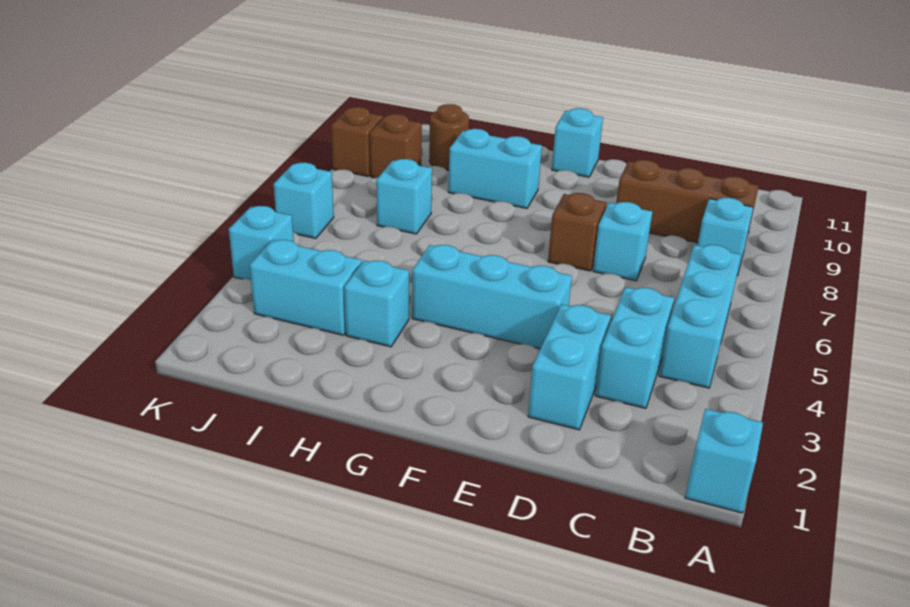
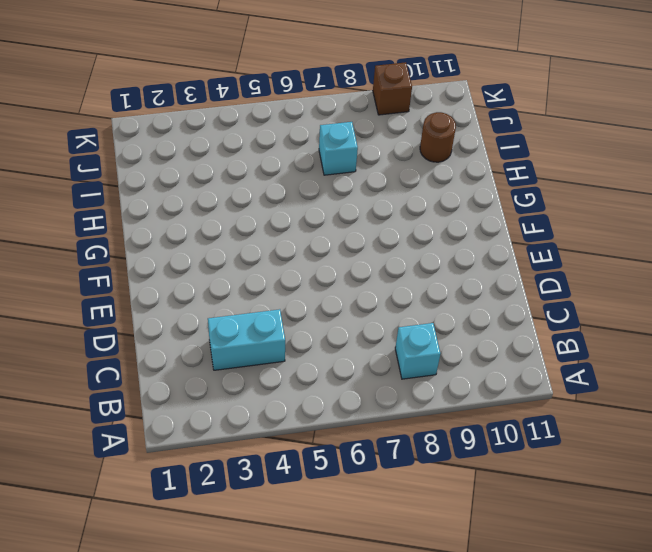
none -> cyan 1x1 brick [685,409,763,513]
none -> cyan 1x3 brick [659,245,741,388]
none -> brown 1x3 brick [616,160,759,243]

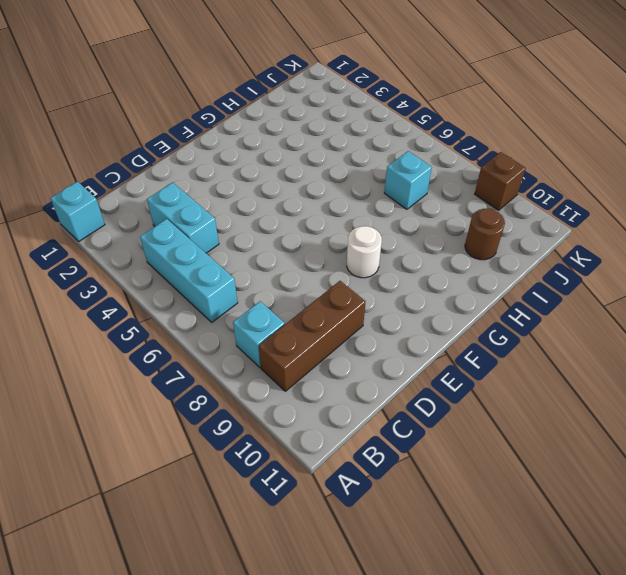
white 1x1 round brick [347,226,382,278] -> none
none -> cyan 1x2 brick [528,304,611,430]
none -> cyan 1x1 brick [593,202,652,281]
none -> cyan 1x3 brick [412,245,572,349]

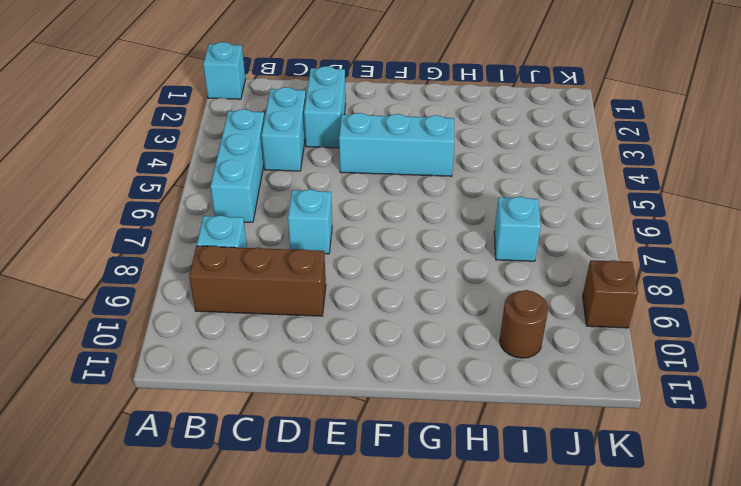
none -> brown 1x1 brick [548,193,606,271]
none -> cyan 1x1 brick [552,108,603,177]
none -> cyan 1x2 brick [448,129,542,208]

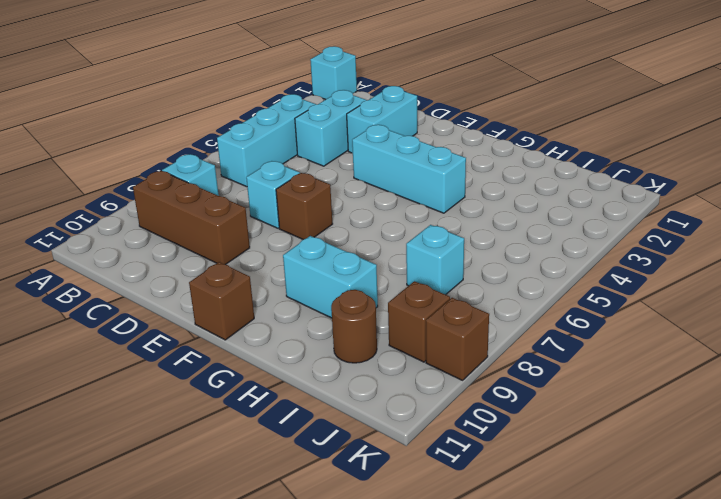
brown 1x1 brick [189,262,254,340] -> cyan 1x1 brick [552,108,603,177]
none -> cyan 1x1 brick [344,261,409,347]
none -> cyan 1x2 brick [250,240,362,335]
none -> cyan 1x1 brick [229,206,294,280]

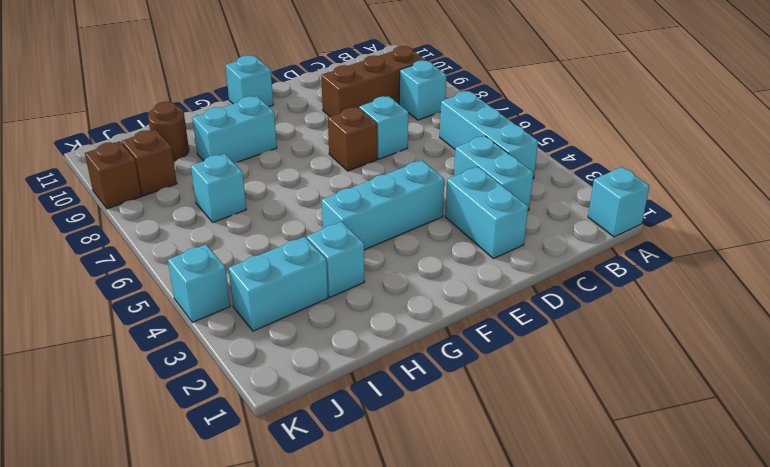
none -> cyan 1x1 brick [274,163,334,238]

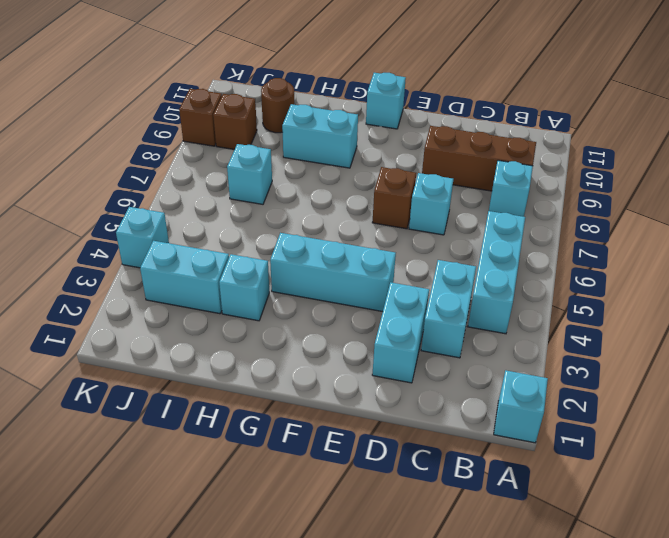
none -> cyan 1x1 brick [274,163,334,238]

